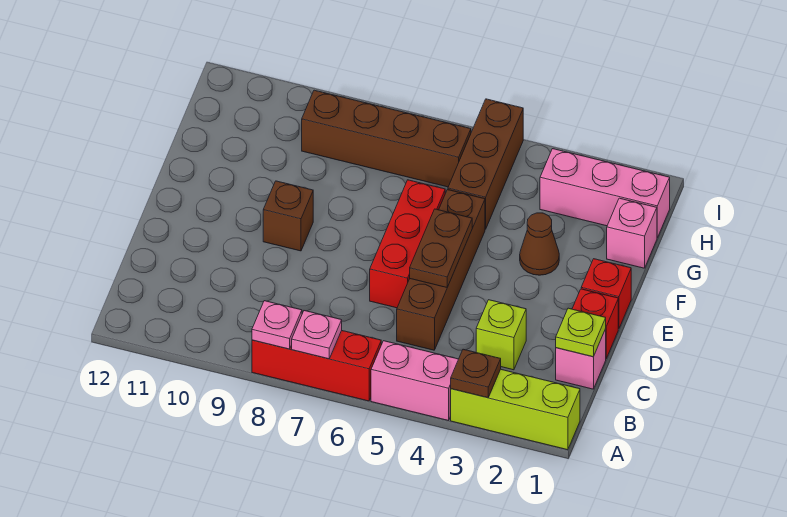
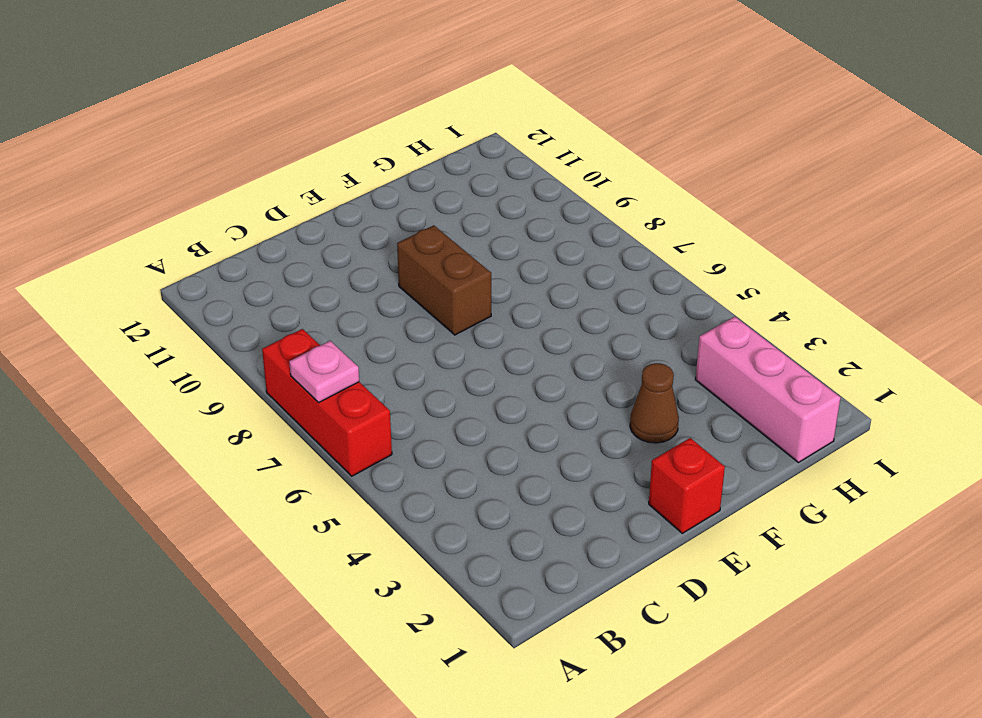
brown 1x2 brick [397,225,491,335] -> brown 1x1 brick [263,181,313,251]
none -> lime 1x3 brick [451,369,580,450]
none -> pink 1x2 brick [371,341,458,420]
none -> pink 1x1 brick [556,329,606,389]

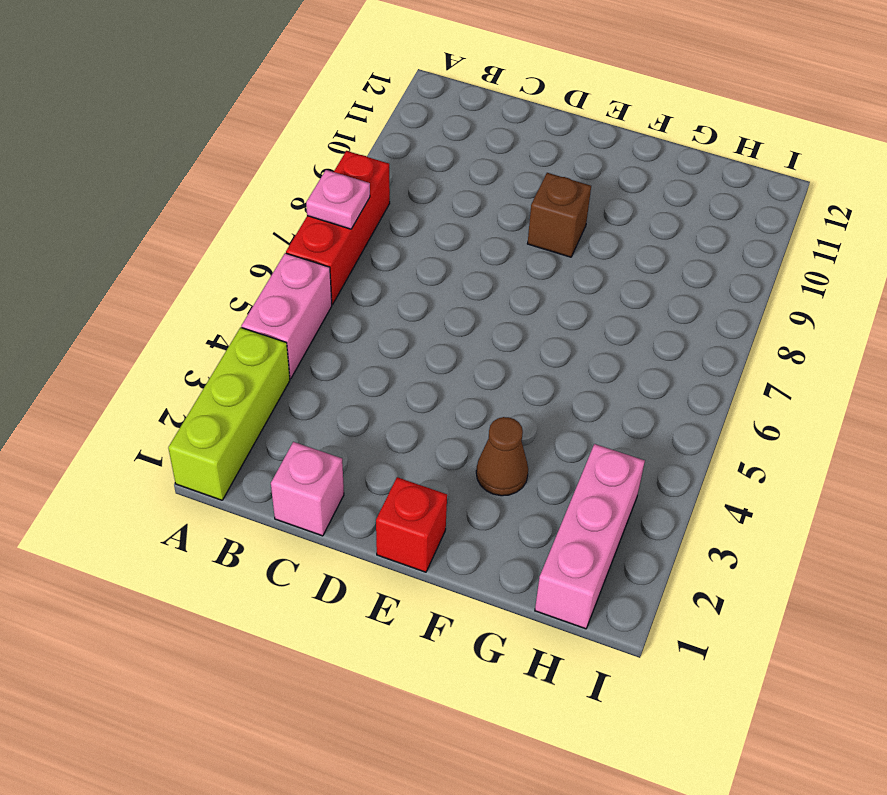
none -> lime 1x1 brick [476,300,526,370]
none -> brown 1x4 brick [397,190,485,350]
none -> red 1x1 brick [572,289,618,358]

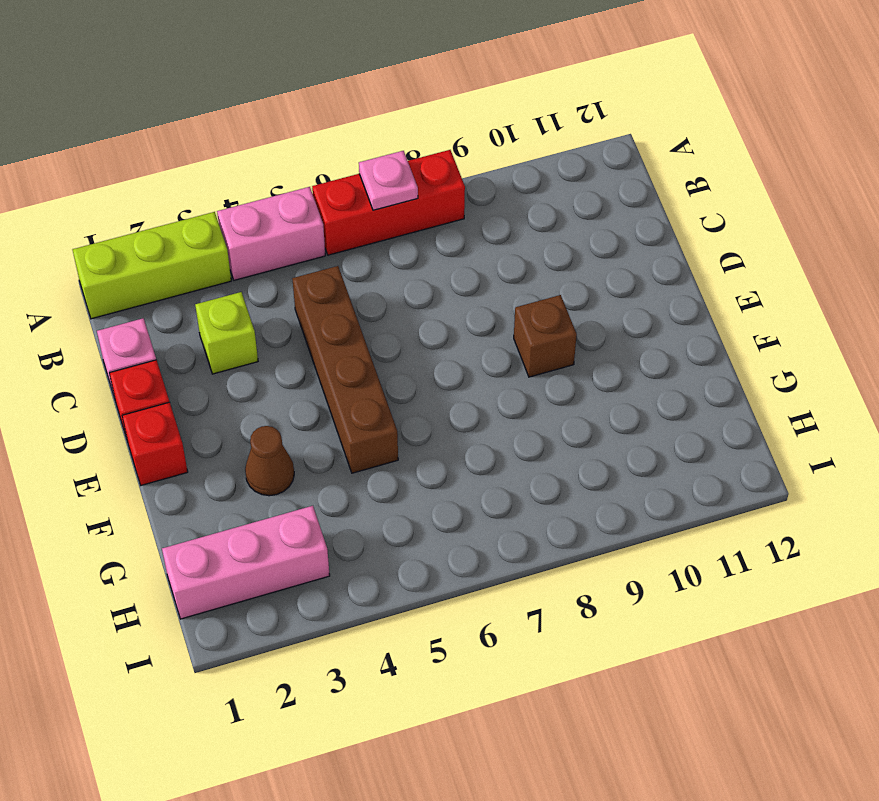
none -> red 1x3 brick [370,180,445,308]
none -> pink 1x1 brick [607,198,657,268]
none -> brown 1x3 brick [448,99,523,229]

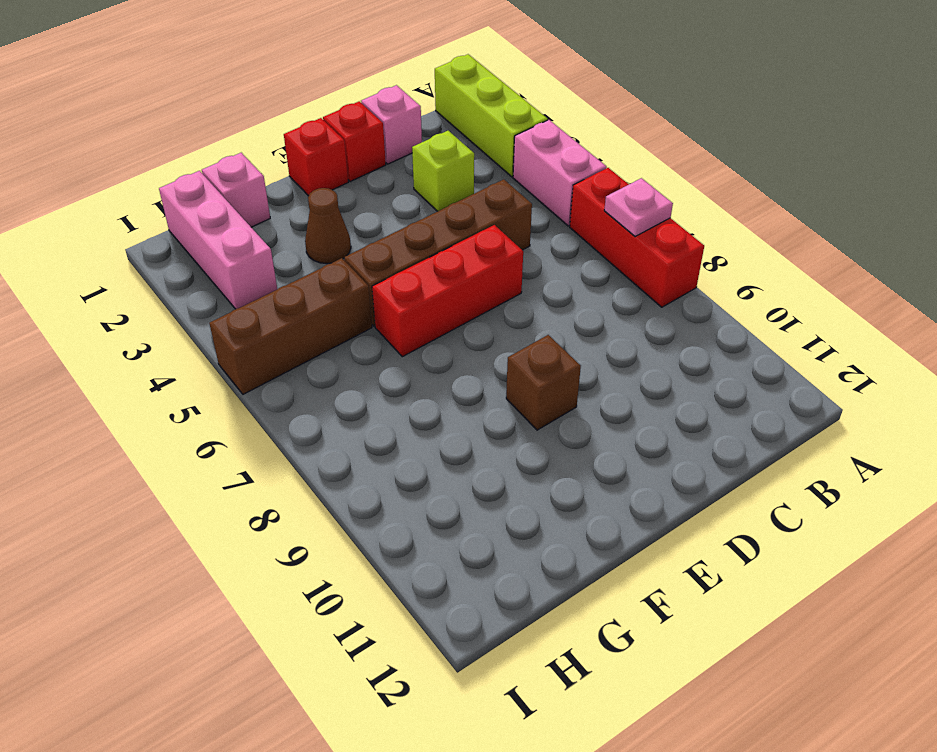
none -> brown 1x4 brick [302,90,471,187]
none -> brown 1x1 plate [451,349,501,398]
none -> pink 1x1 plate [252,301,302,349]

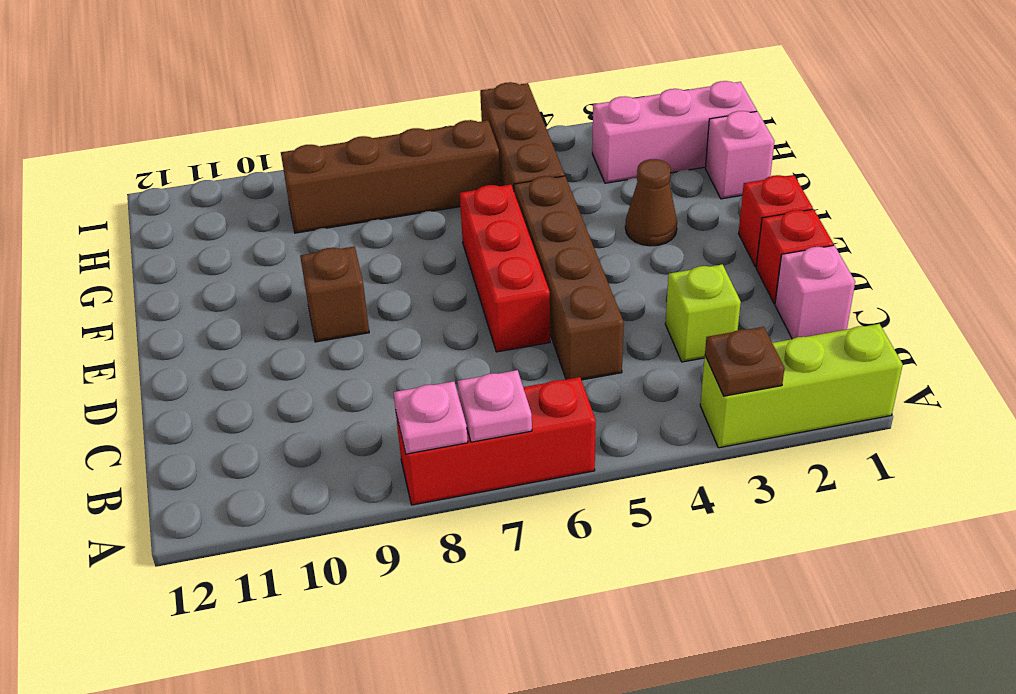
none -> pink 1x2 brick [371,341,458,420]
none -> lime 1x1 plate [556,308,606,357]
none -> brown 1x2 plate [410,209,472,287]

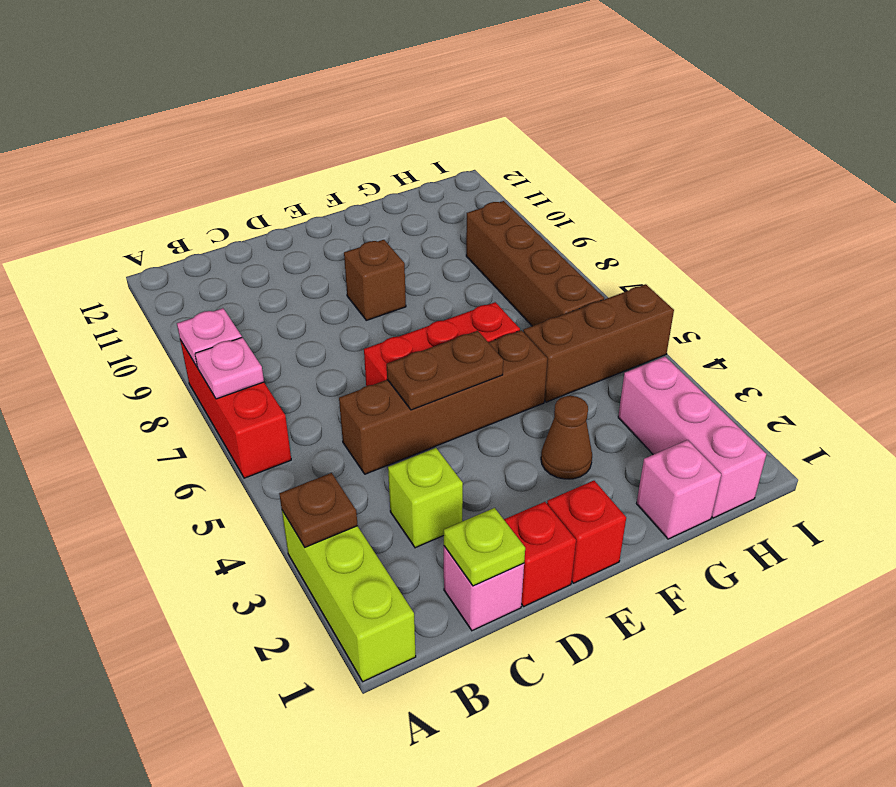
none -> pink 1x2 brick [371,341,458,420]

